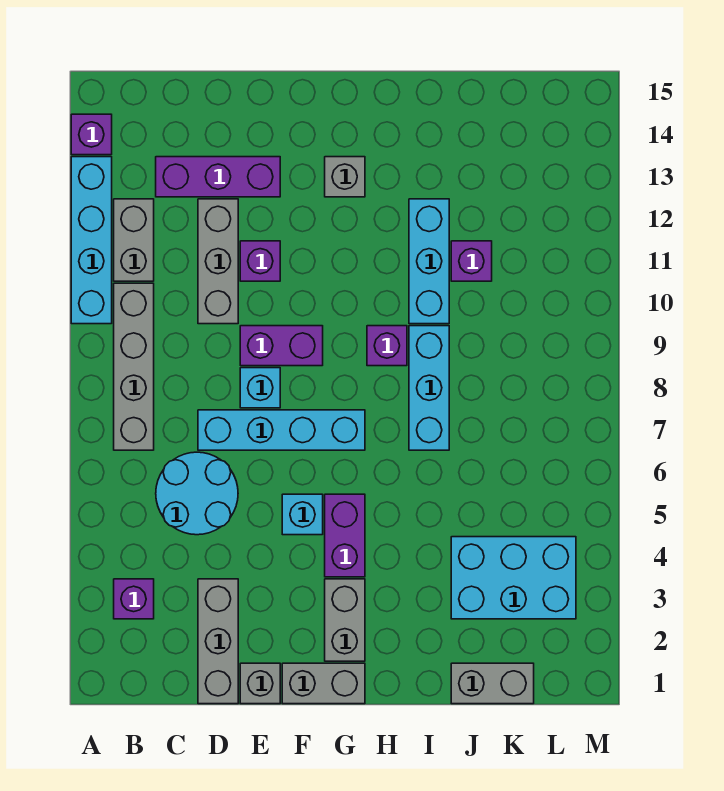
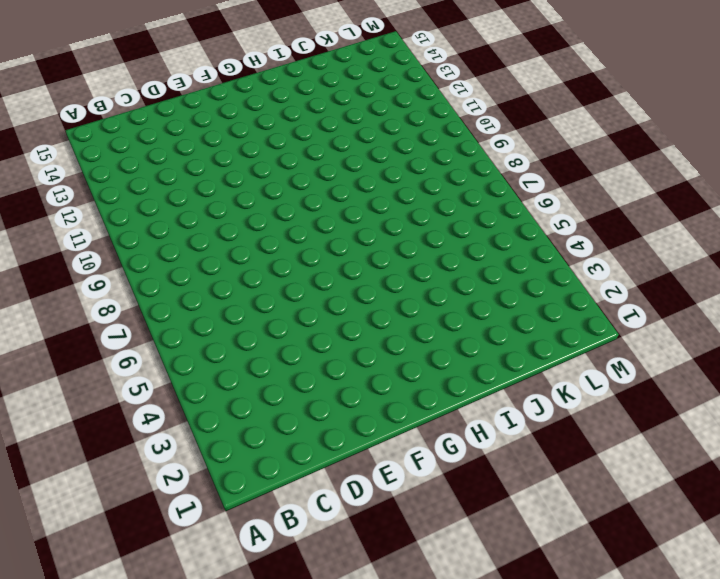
none -> cyan 1x4 brick [71,157,112,324]
none -> purple 1x1 brick [71,114,112,155]
none -> purple 1x1 brick [114,579,154,619]

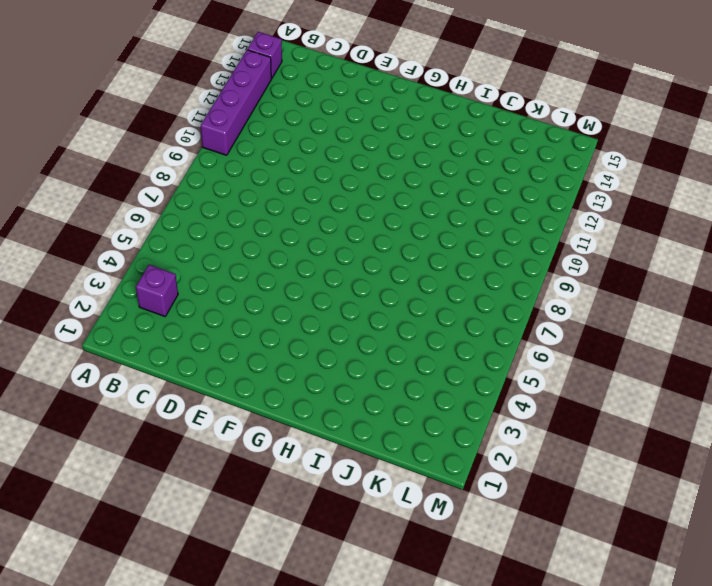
purple 1x4 brick [201,50,271,155] -> cyan 1x4 brick [71,157,112,324]
none -> grey 1x4 brick [114,283,154,450]
none -> grey 1x2 brick [114,199,154,281]
none -> cyan 2x2 round brick [156,452,238,535]

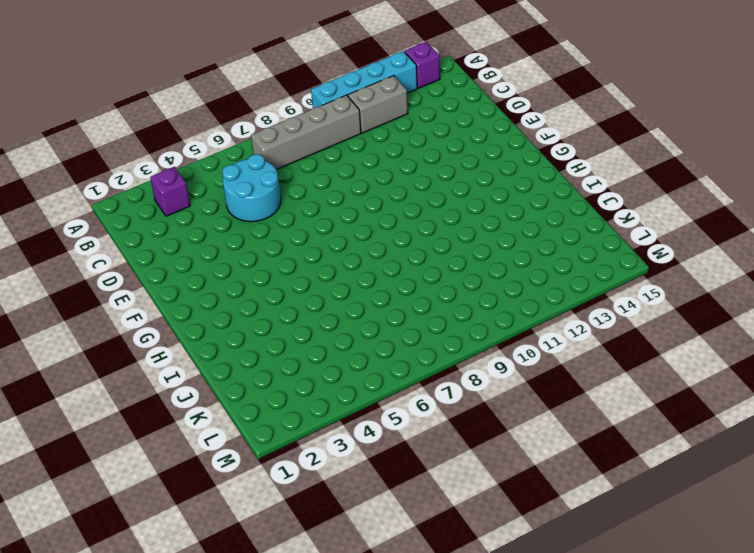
none -> purple 1x3 brick [156,157,280,197]
none -> grey 1x3 brick [198,579,238,704]
none -> cyan 1x4 brick [198,410,365,450]

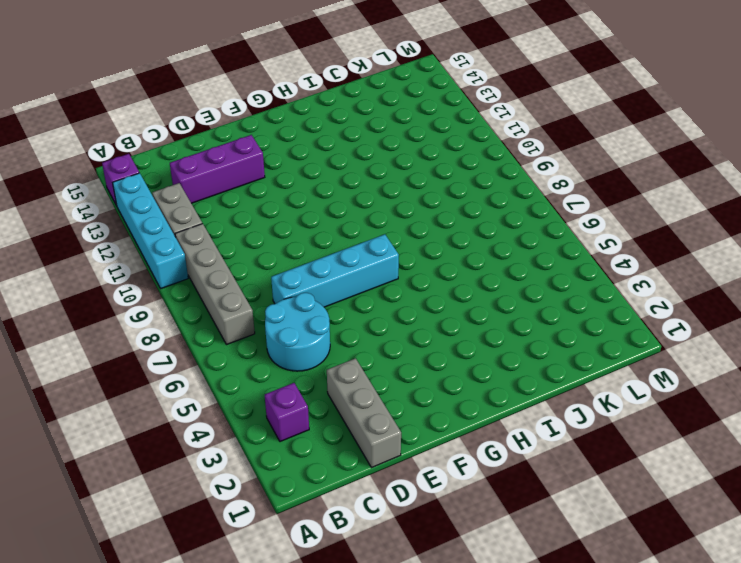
none -> grey 1x3 brick [198,199,238,324]
none -> grey 1x1 brick [240,663,280,704]
none -> cyan 1x1 brick [240,368,280,408]

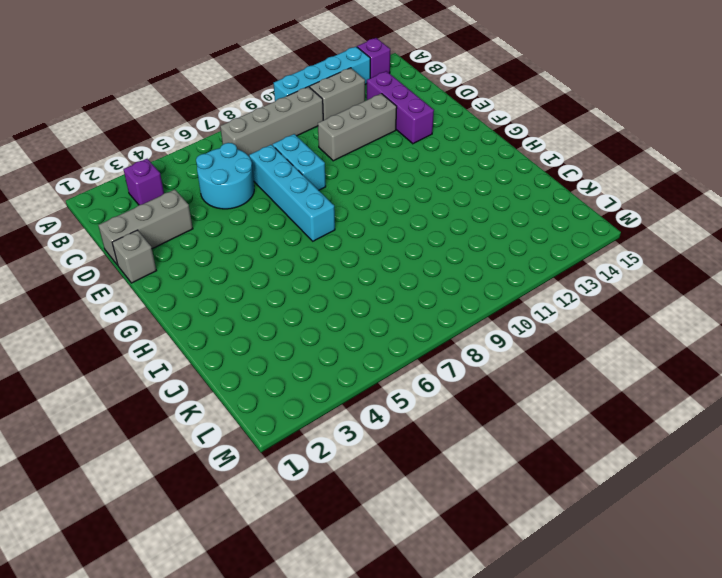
cyan 1x2 brick [273,134,326,190] -> cyan 1x1 brick [240,368,280,408]
none -> purple 1x2 brick [240,326,323,366]
none -> purple 1x1 brick [240,241,280,281]
none -> grey 1x2 brick [282,663,365,704]

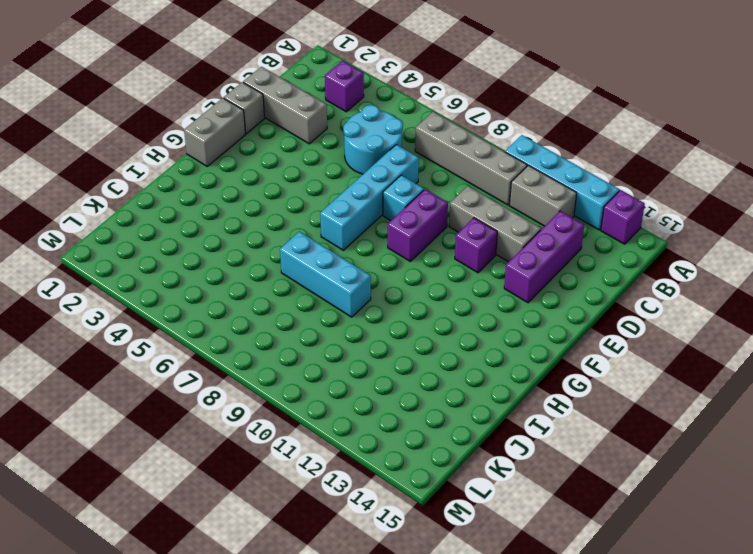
none -> cyan 1x1 brick [282,494,323,535]
none -> grey 1x2 brick [325,579,365,661]
none -> purple 1x2 brick [325,494,365,577]

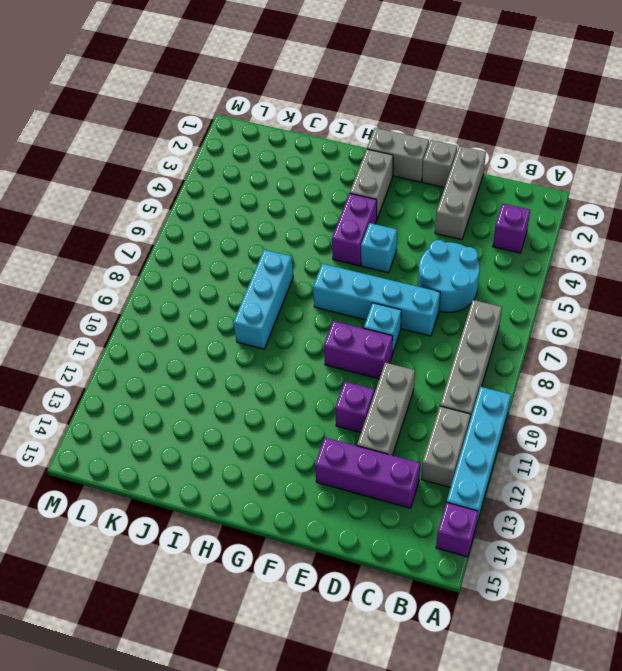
none -> grey 1x1 brick [325,157,365,197]
none -> purple 1x1 brick [367,326,407,366]
none -> cyan 1x3 brick [409,199,449,324]

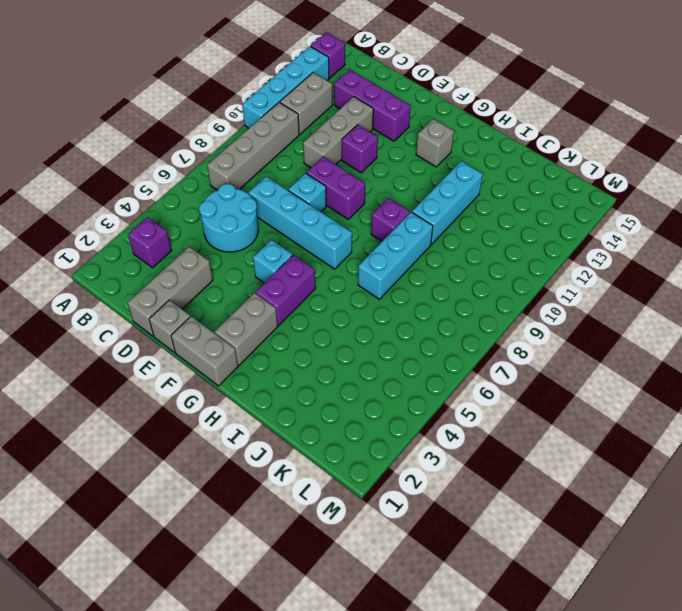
none -> grey 1x2 brick [451,663,534,704]
none -> cyan 2x3 brick [451,537,576,619]
none -> purple 1x1 brick [451,241,492,281]

